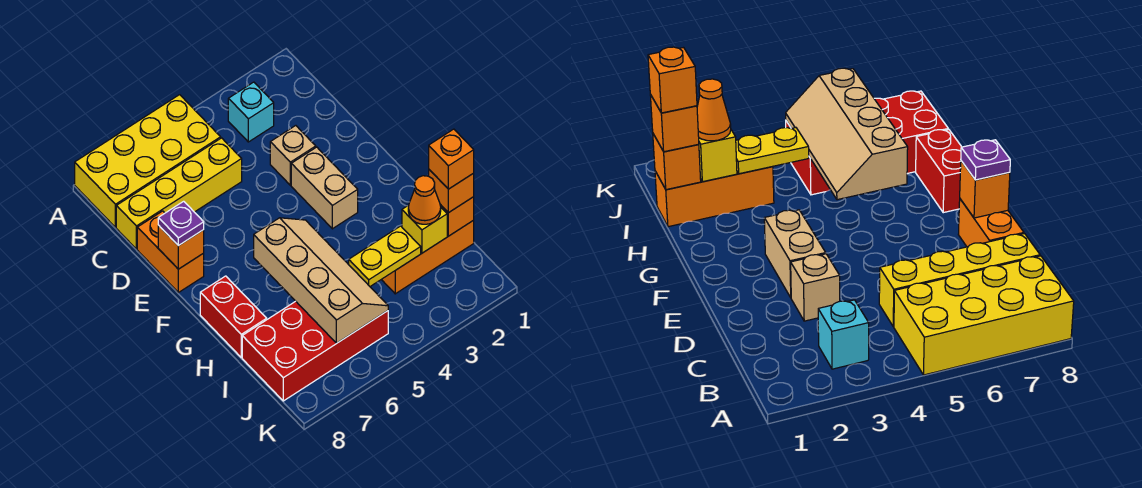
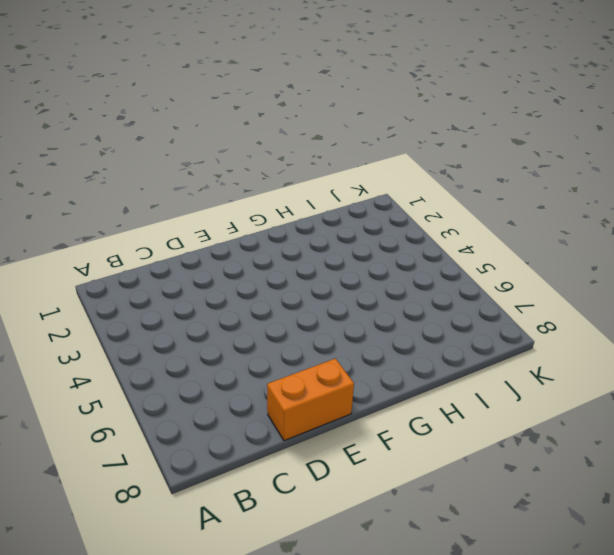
none -> yellow 2x4 brick [75,95,221,227]
none -> cyan 1x1 brick [228,82,274,142]
none -> yellow 1x4 brick [116,138,242,249]

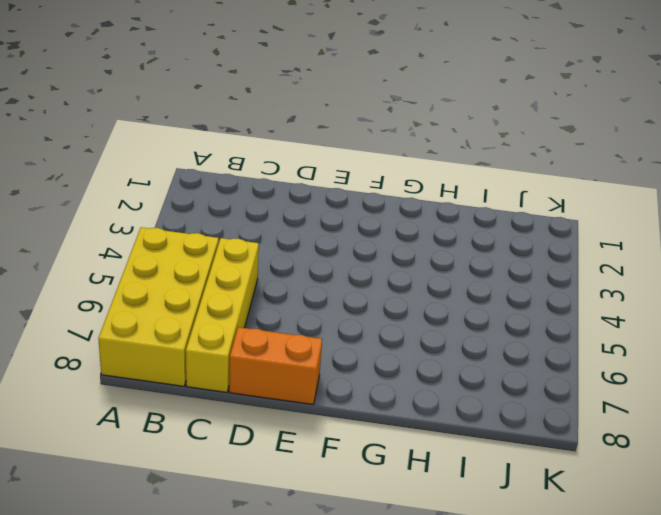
none -> cyan 1x1 brick [228,82,274,142]
none -> tan 1x1 brick [270,126,316,185]
none -> tan 1x2 brick [291,147,358,229]

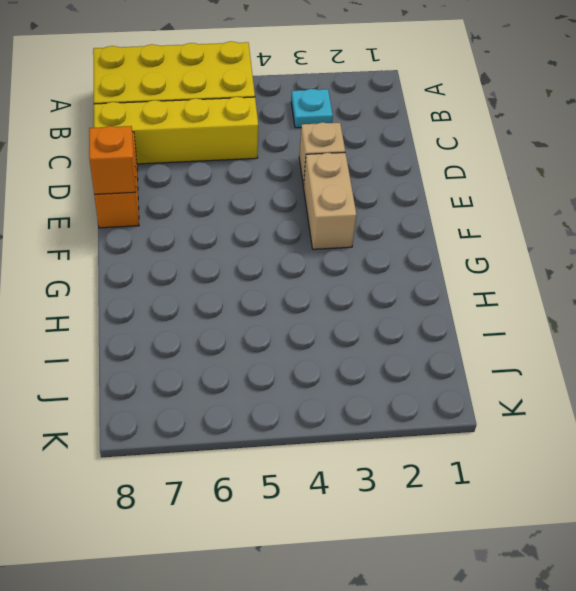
cyan 1x1 plate [291,89,333,128] -> cyan 1x1 brick [228,82,274,142]
none -> red 1x2 brick [200,276,267,357]
none -> orange 1x3 brick [381,220,474,294]
none -> red 2x4 brick [242,301,388,401]

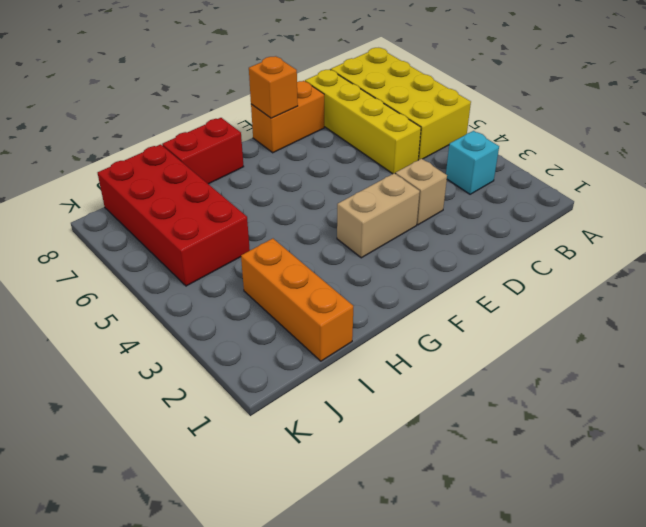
none -> tan 2x4 slope [254,218,388,343]
none -> orange 1x1 brick [440,197,474,236]
none -> yellow 1x1 brick [402,205,447,253]

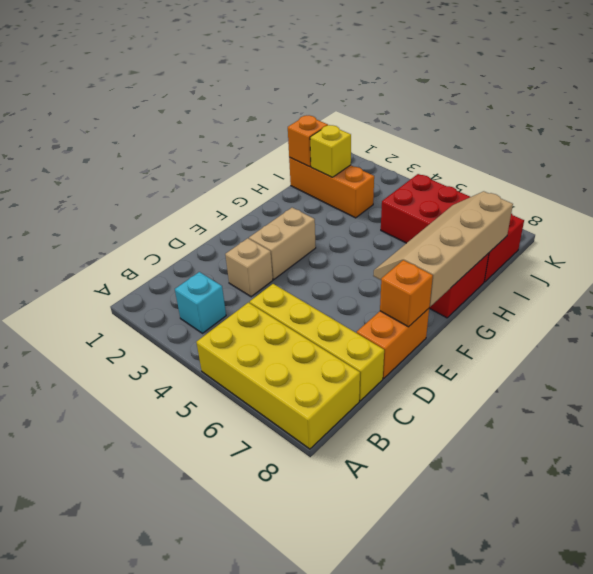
tan 2x4 slope [373,191,513,306] -> tan 2x4 slope moved to [254,218,388,343]
none -> yellow 1x2 plate [349,226,421,286]
none -> purple 1x1 plate [158,201,204,246]
none -> orange 1x1 brick [429,170,474,213]

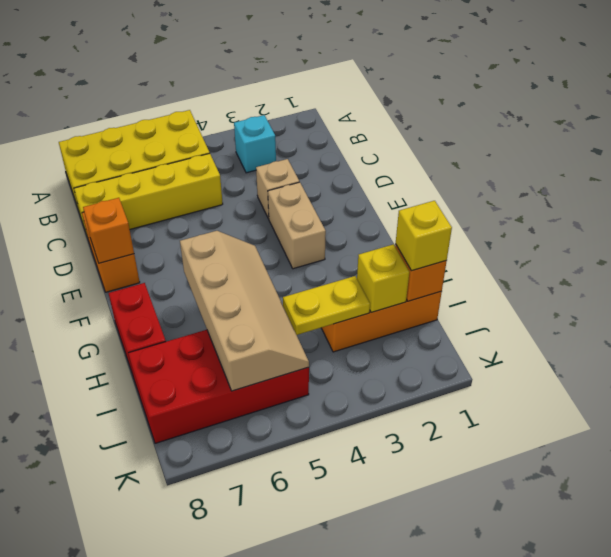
yellow 1x1 brick [396,201,452,271] -> orange 1x1 brick [429,170,474,213]
none -> purple 1x1 plate [158,201,204,246]
none -> orange 1x1 cone [408,176,441,224]
none -> orange 1x1 brick [429,129,474,189]

